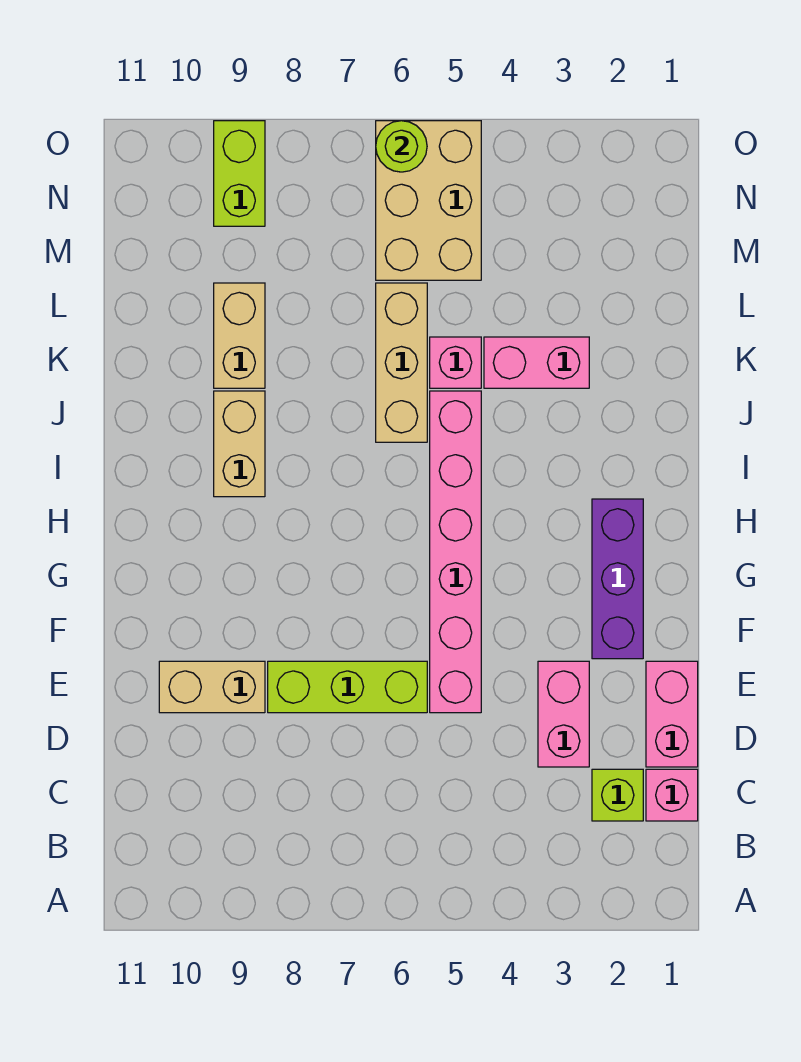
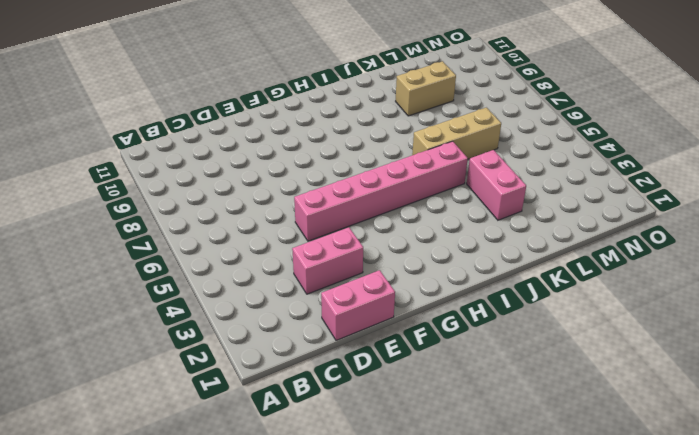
none -> pink 1x1 brick [646,769,698,821]
none -> lime 1x1 brick [592,769,643,821]
none -> lime 1x3 brick [268,661,427,713]

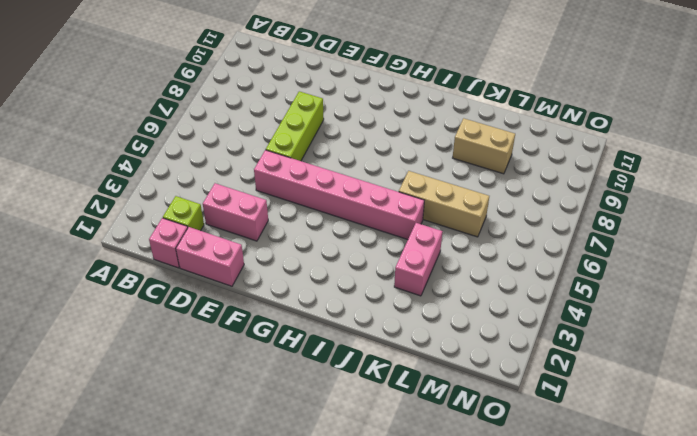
none -> tan 1x2 brick [159,661,265,713]
none -> purple 1x3 brick [592,499,643,659]
none -> tan 1x2 brick [214,391,265,497]

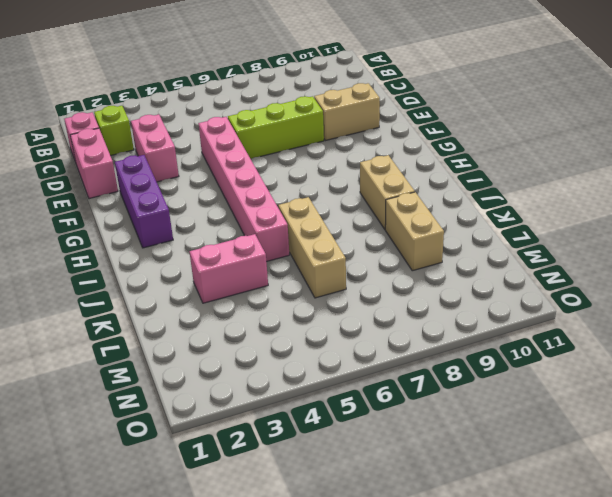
none -> pink 1x1 brick [430,337,481,388]
none -> tan 2x3 brick [376,121,481,280]
none -> lime 1x2 brick [214,121,265,226]

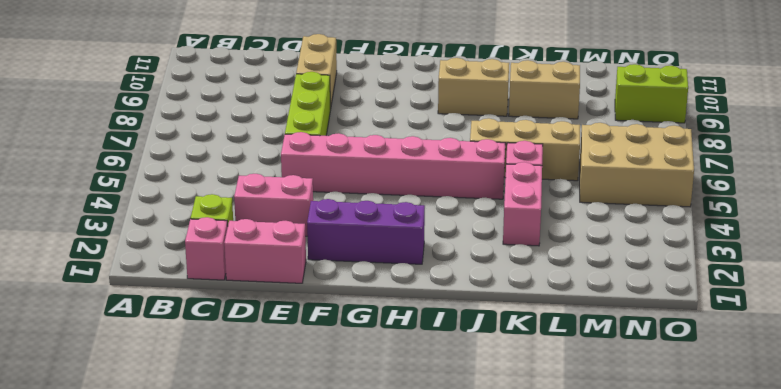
none -> lime 1x1 round brick [376,121,427,172]

